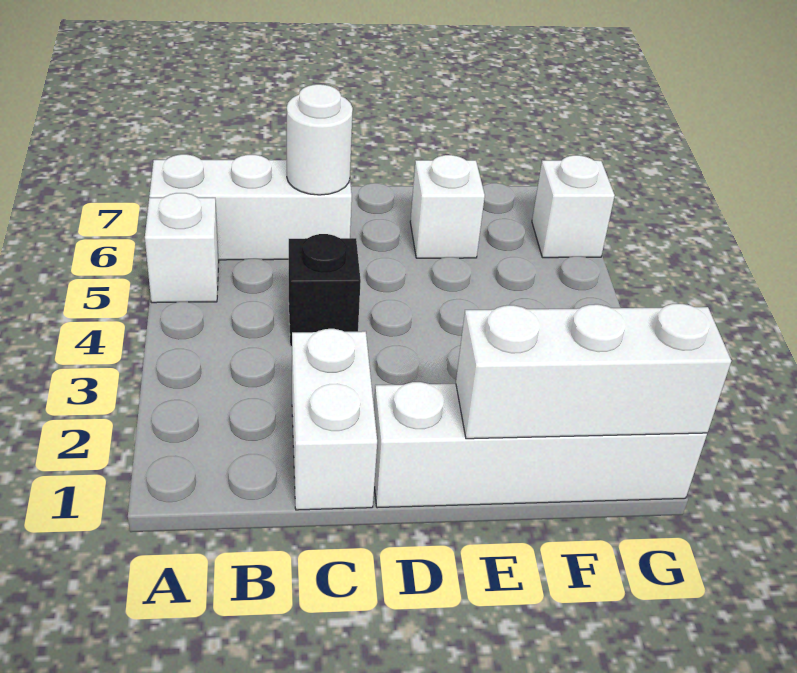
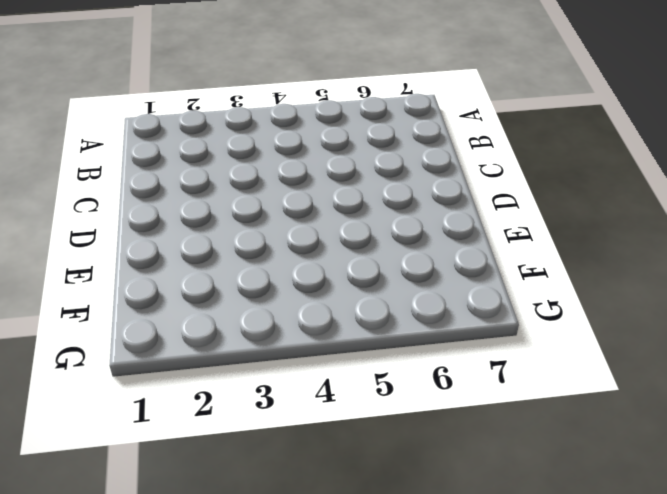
none -> white 1x1 brick [145,193,219,303]
none -> white 1x3 brick [149,154,352,260]

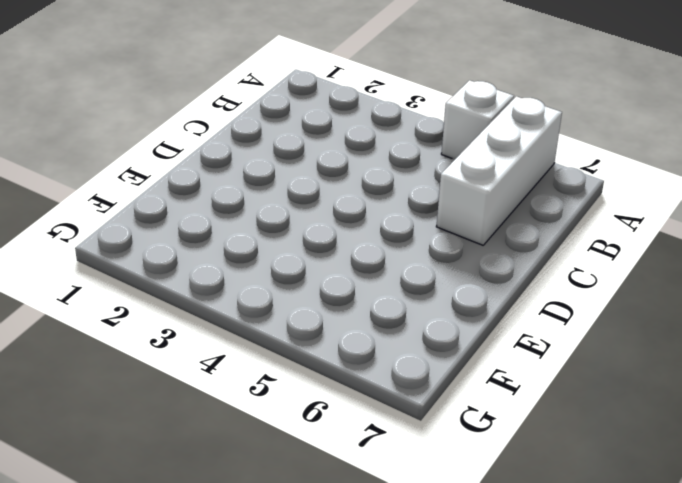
none -> white 1x2 brick [292,329,377,510]
none -> black 1x1 brick [289,234,361,346]

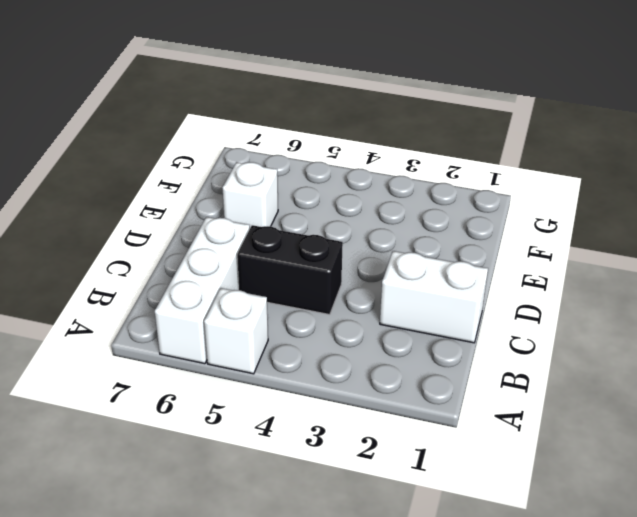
black 1x2 brick [237,225,343,315] -> black 1x1 brick [289,234,361,346]
none -> white 1x4 brick [374,382,707,508]
none -> white 1x1 brick [532,155,615,258]

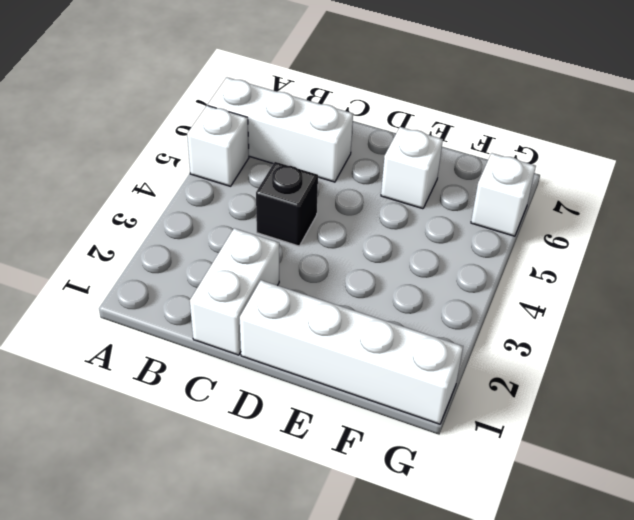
none -> white 1x1 round brick [287,84,353,195]
none -> white 1x3 brick [456,304,731,439]

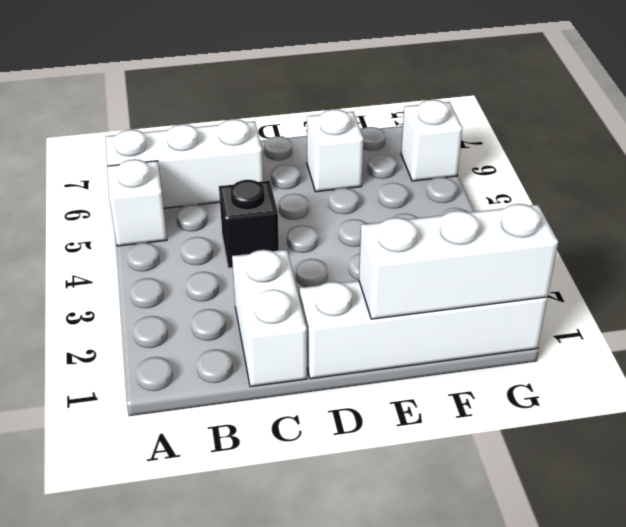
none -> white 1x1 round brick [287,84,353,195]

